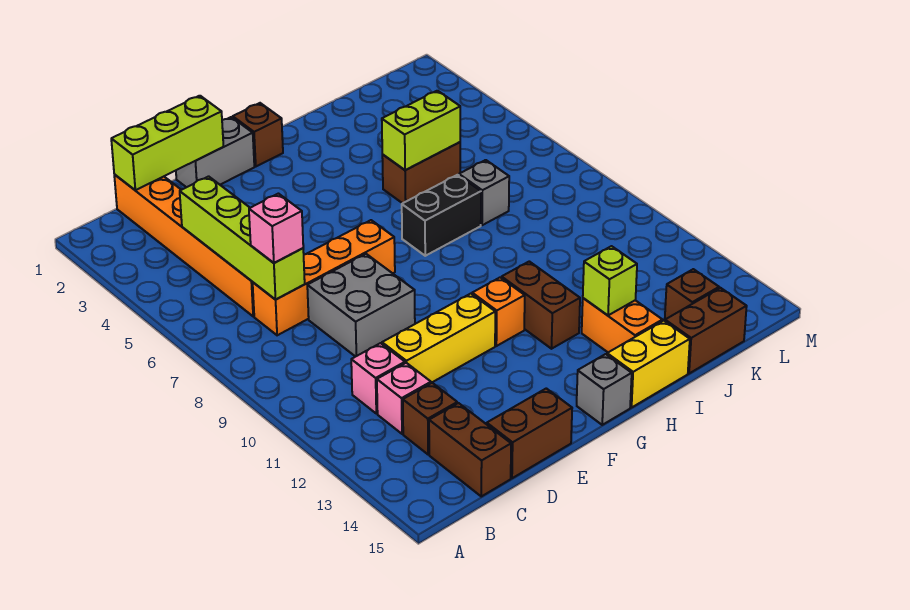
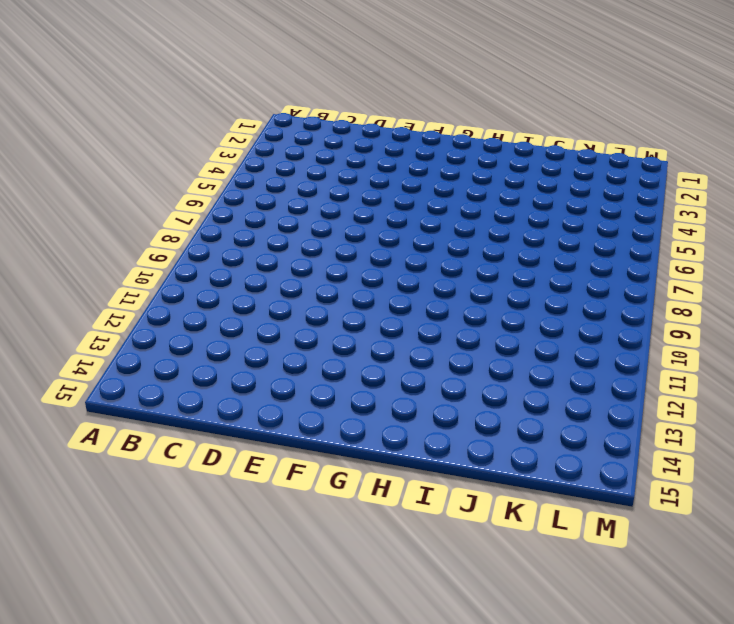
none -> orange 1x6 brick [114,174,254,316]
none -> orange 1x4 brick [253,220,395,335]
none -> pink 1x1 brick [351,343,405,414]

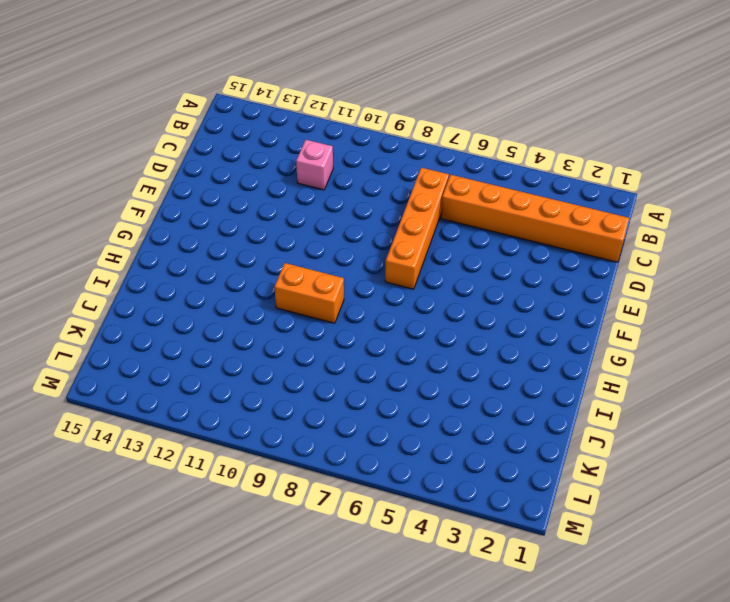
orange 1x2 brick [274,263,344,323] -> orange 1x2 brick moved to [582,298,662,352]
none -> pink 1x1 brick [377,363,431,434]
none -> brown 1x1 brick [403,383,457,454]
none -> brown 1x2 brick [429,403,511,496]

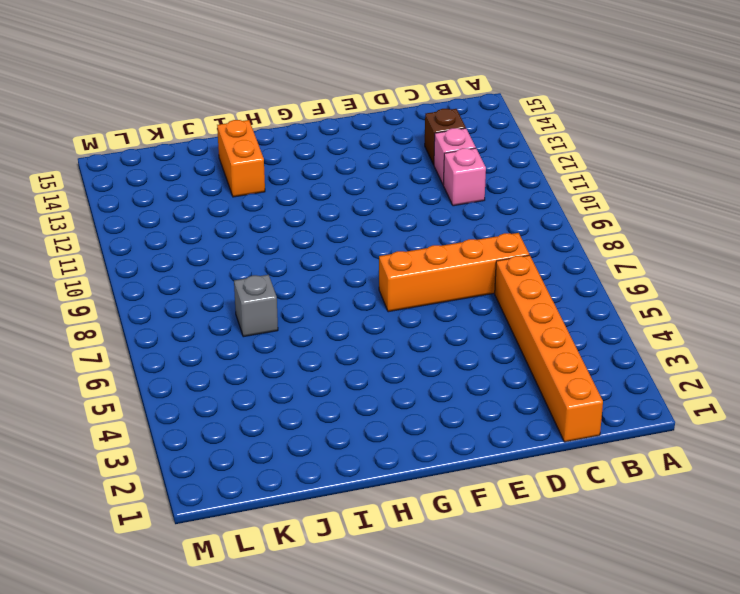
none -> brown 1x2 brick [429,403,511,496]
none -> grey 2x2 brick [307,254,415,357]
none -> yellow 1x3 brick [382,294,495,383]

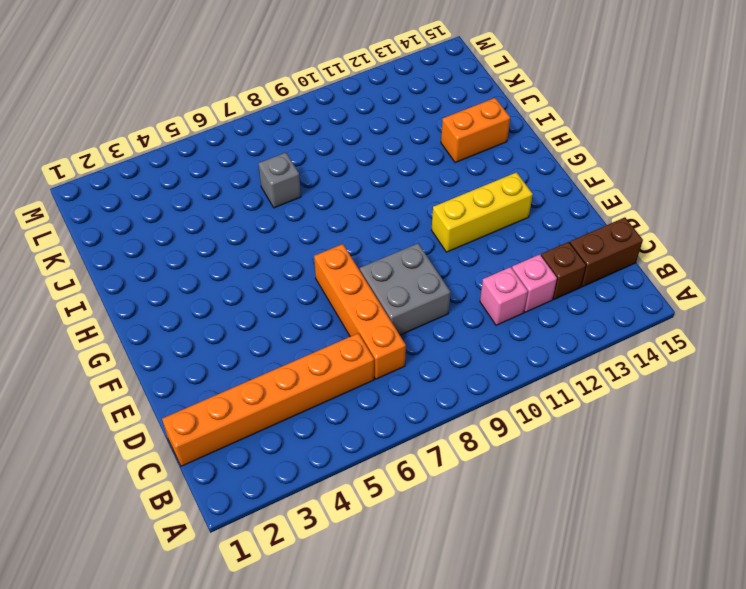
yellow 1x3 brick [432,172,533,252] -> yellow 1x3 brick turned to [382,294,495,383]
none -> brown 1x2 brick [487,388,572,478]
none -> grey 1x2 brick [176,117,254,187]
none -> brown 1x1 brick [233,103,283,166]

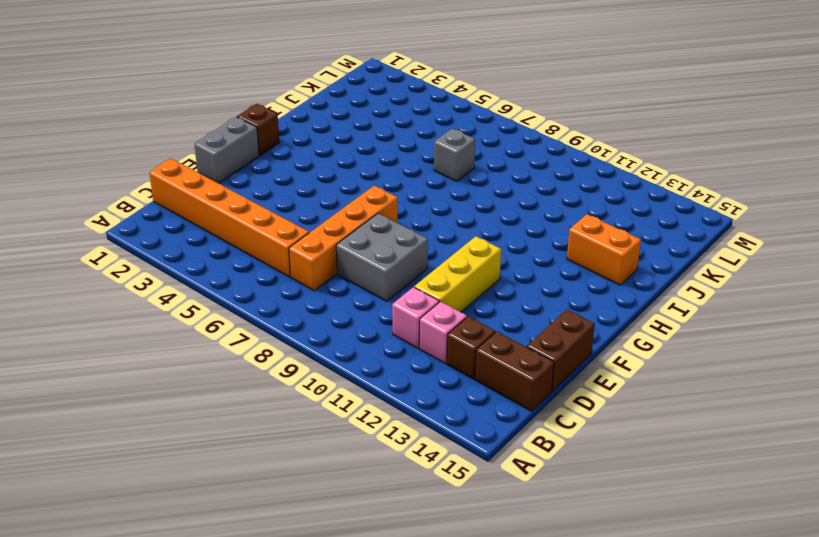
none -> orange 1x1 brick [472,277,525,346]
none -> grey 1x1 brick [577,354,632,425]
none -> black 1x2 brick [402,175,481,256]

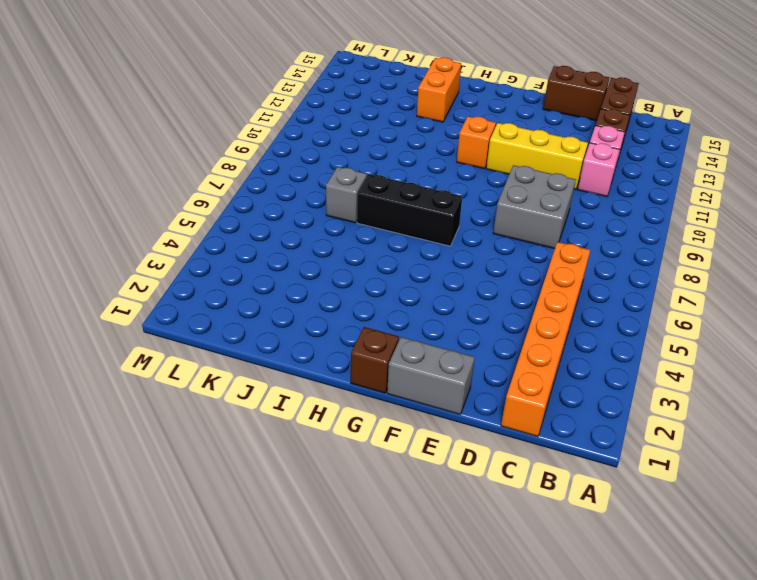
black 1x3 brick [357,174,462,246] -> black 1x2 brick [402,175,481,256]
none -> orange 1x4 brick [253,220,395,335]
none -> grey 1x1 brick [577,354,632,425]
none -> brown 1x2 brick [502,261,580,349]

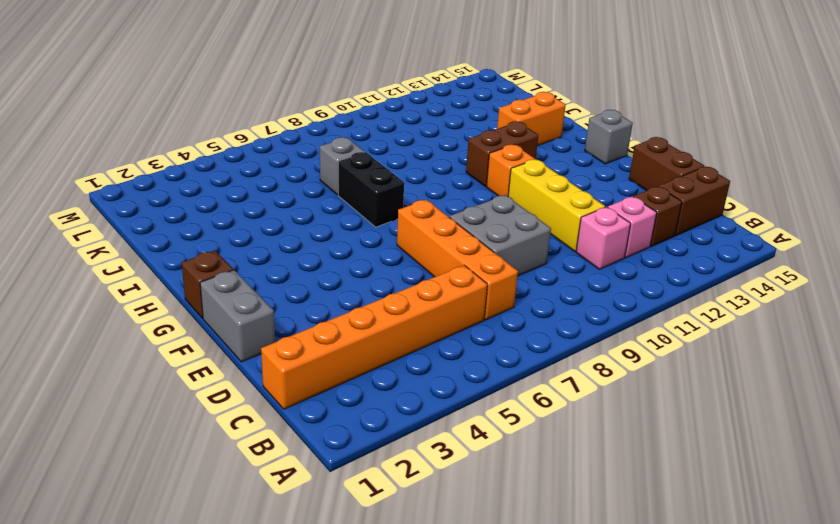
none -> yellow 1x2 brick [607,321,690,408]
none -> brown 1x2 brick [382,142,460,203]
none -> brown 1x2 brick [665,288,747,374]

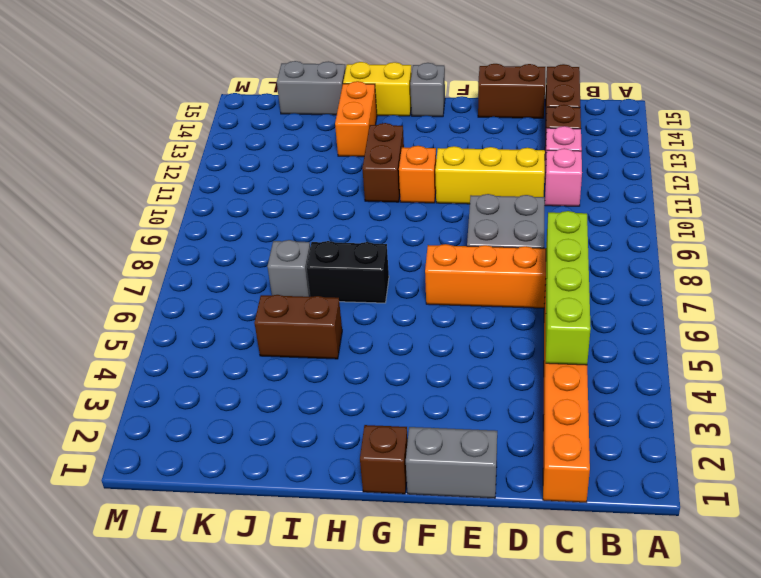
grey 1x2 brick [277,61,346,115] -> brown 1x2 brick [665,288,747,374]
none -> brown 1x1 brick [665,269,719,320]
none -> lime 1x3 brick [111,96,224,190]
none -> lime 1x2 brick [382,91,460,170]

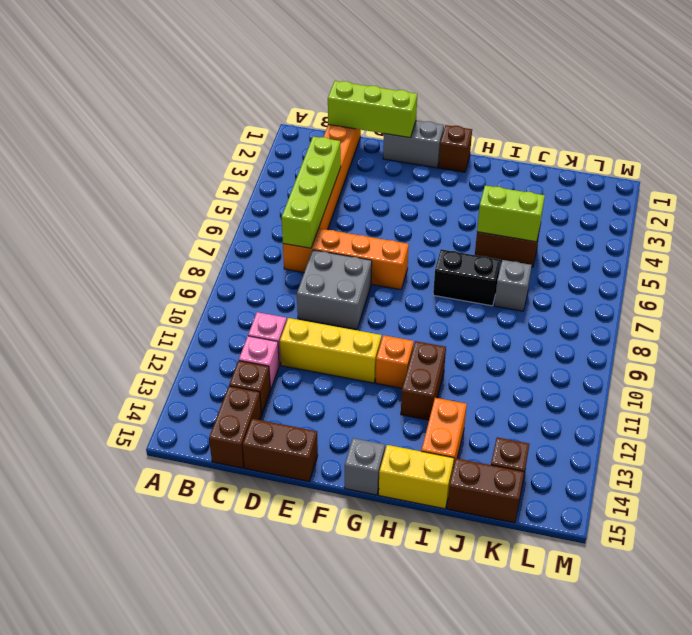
none -> lime 1x1 brick [583,246,637,315]
none -> pink 1x1 brick [249,194,303,263]

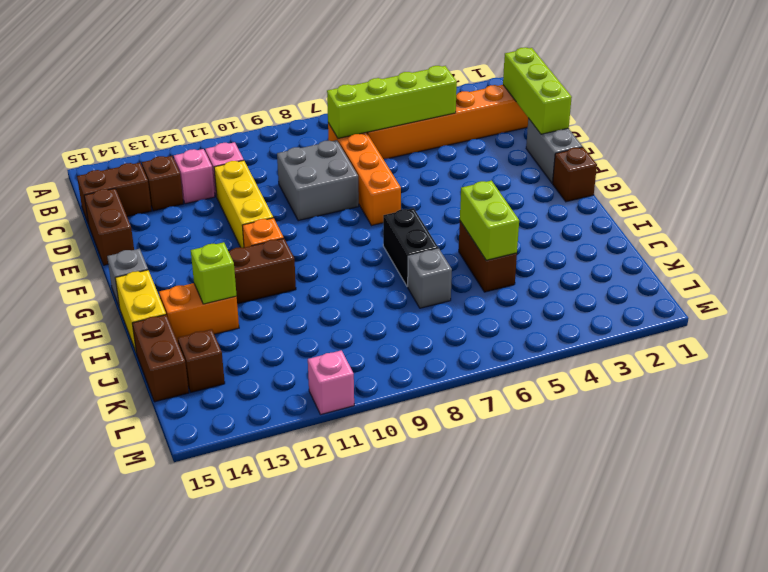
pink 1x1 brick [308,350,354,415] -> pink 1x1 brick moved to [249,194,303,263]

